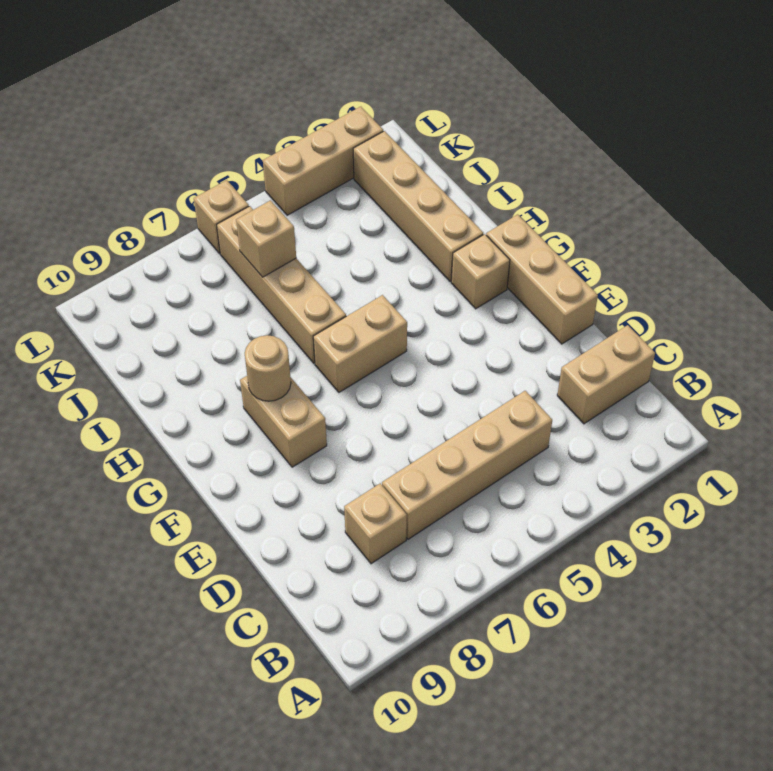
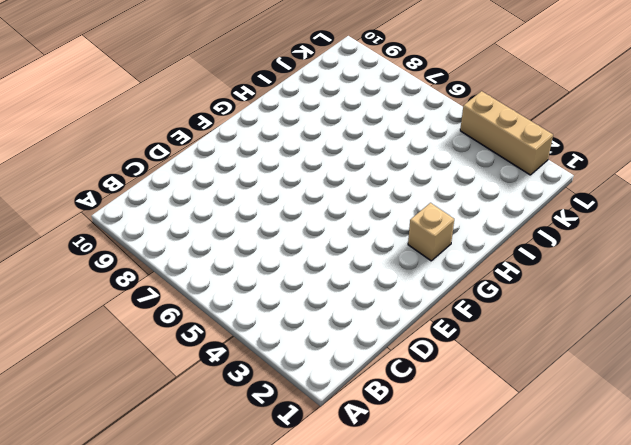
none -> tan 1x2 brick [557,325,655,424]
none -> tan 1x4 brick [382,391,552,539]
none -> tan 1x1 brick [344,483,407,564]

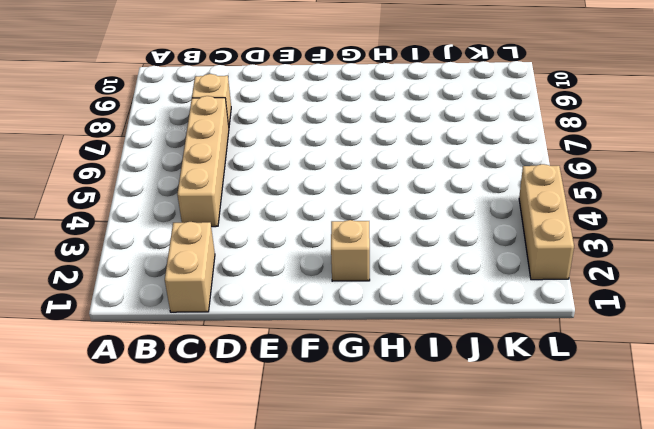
none -> tan 1x3 brick [486,214,598,344]
none -> tan 1x2 brick [240,376,327,467]
none -> tan 1x2 brick [313,295,407,392]

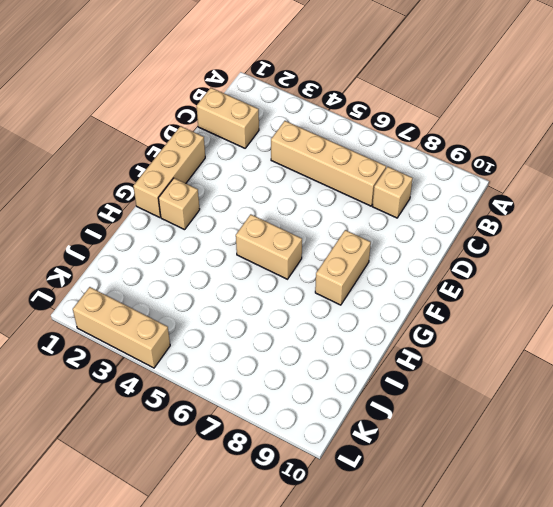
none -> tan 1x4 brick [353,131,483,282]
none -> tan 1x4 brick [217,206,346,363]
none -> tan 1x1 brick [194,180,249,254]

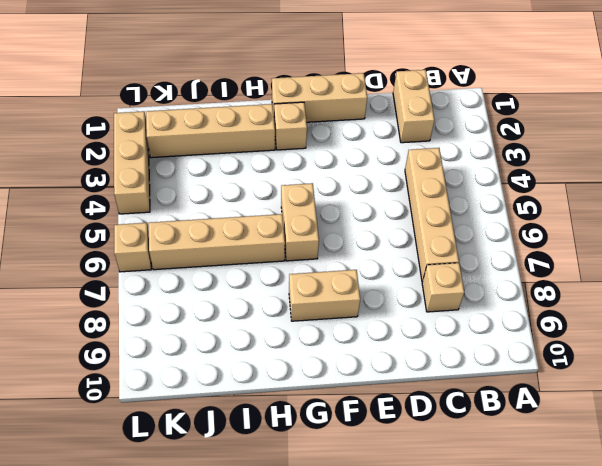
none -> tan 1x1 round brick [245,335,291,401]
none -> tan 1x1 brick [236,200,296,277]

